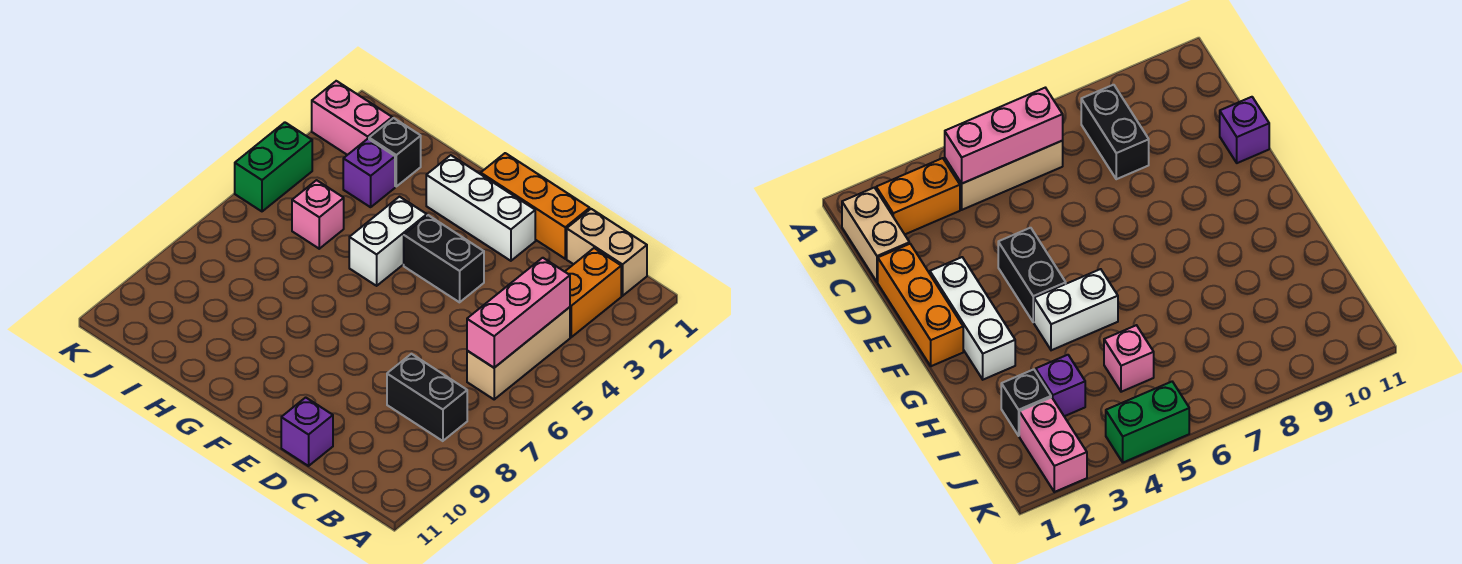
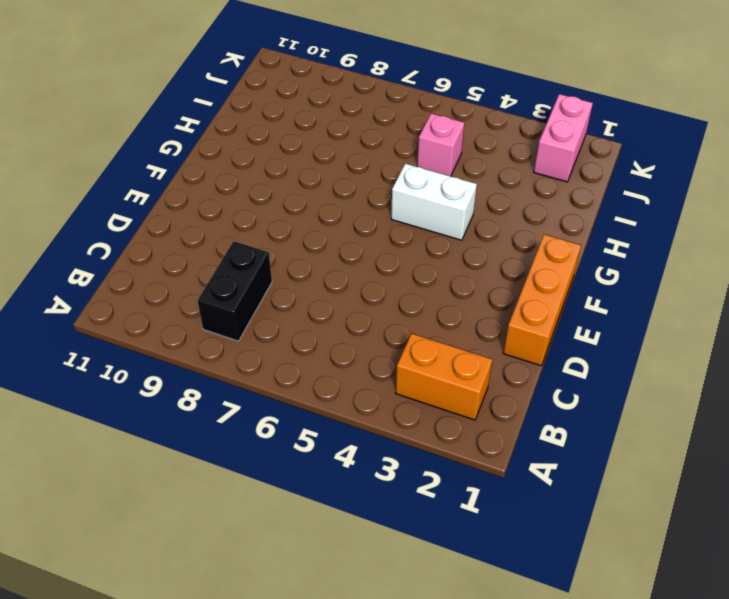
none -> tan 1x2 brick [567,209,647,296]
none -> tan 1x3 brick [467,307,570,399]
none -> purple 1x1 brick [281,397,333,466]

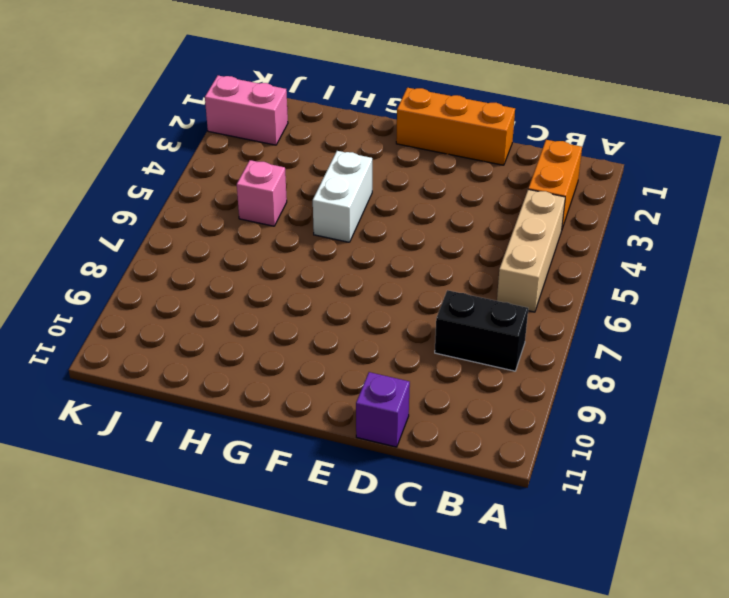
none -> tan 1x2 brick [567,209,647,296]
none -> white 1x3 brick [426,155,535,261]
none -> black 1x2 brick [404,215,484,302]

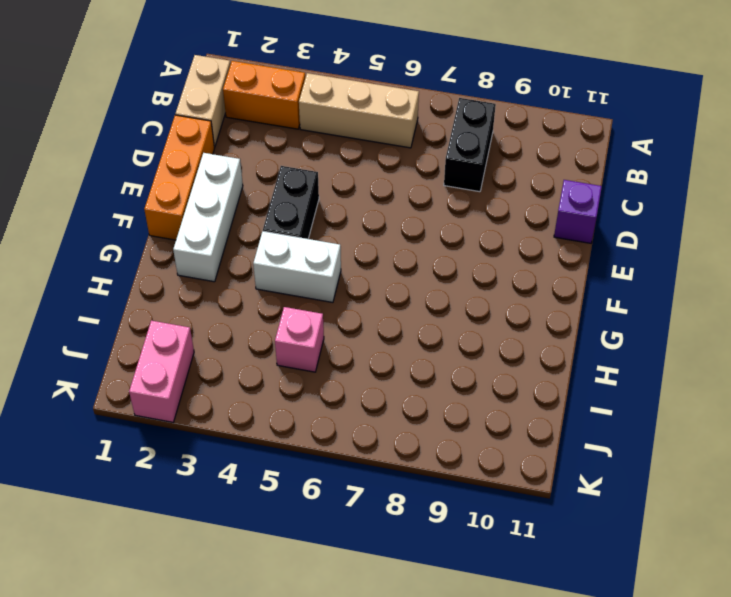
none -> black 1x1 brick [369,118,421,186]
none -> purple 1x1 brick [343,139,395,207]
none -> green 1x2 brick [235,122,312,211]

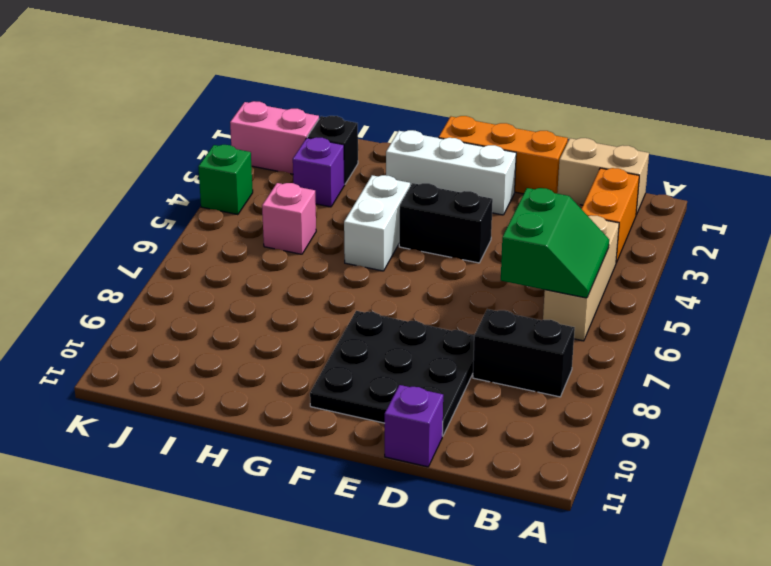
green 2x2 slope [501,188,609,298] -> pink 1x3 brick [467,258,570,368]
black 3x3 plate [310,311,474,436] -> none
green 1x1 brick [198,145,253,215] -> green 1x2 brick [235,122,312,211]

